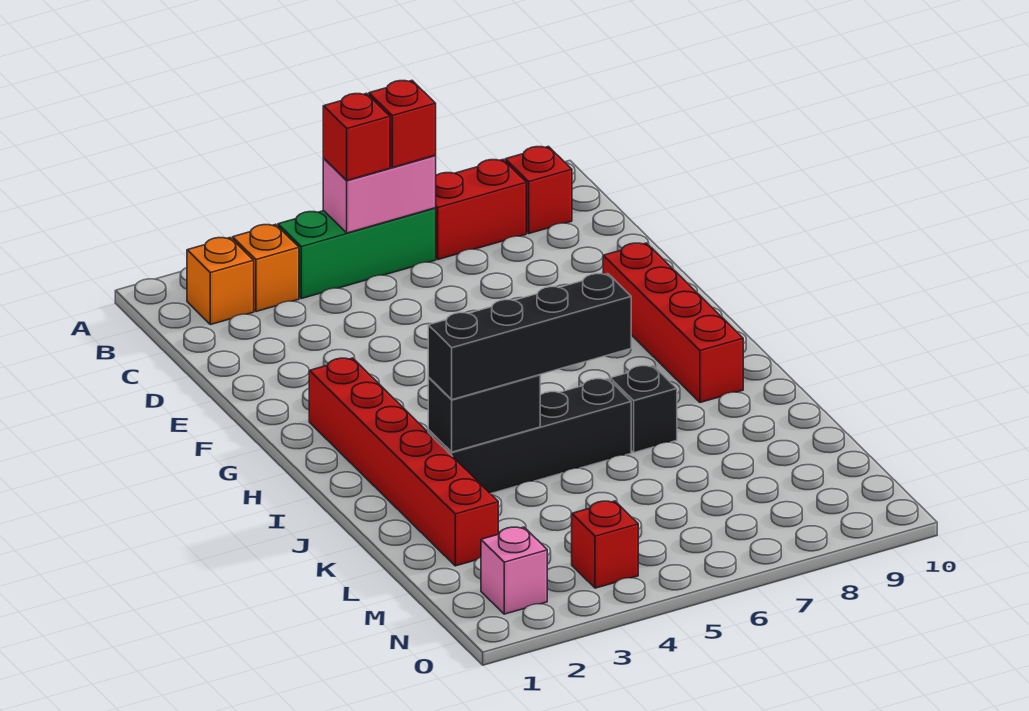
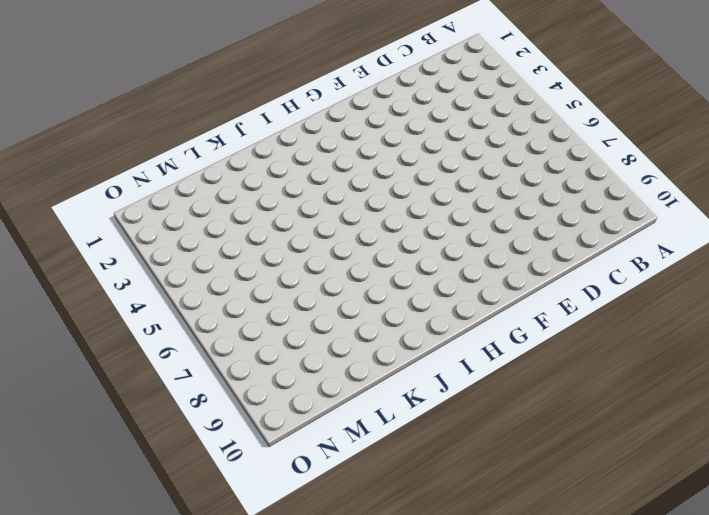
none -> orange 1x1 brick [187,238,254,325]
none -> orange 1x1 brick [233,224,299,312]
none -> green 1x3 brick [278,208,436,299]

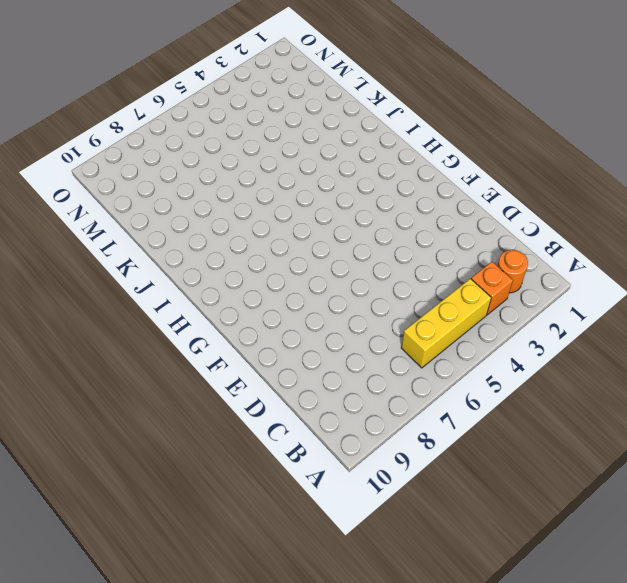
orange 1x1 round brick [497,250,528,293] -> orange 1x1 brick [187,238,254,325]
yellow 1x3 brick [401,279,491,368] -> green 1x3 brick [278,208,436,299]
none -> red 1x2 brick [436,160,526,259]
none -> red 1x1 brick [505,147,572,233]
none -> red 1x4 brick [603,243,743,403]

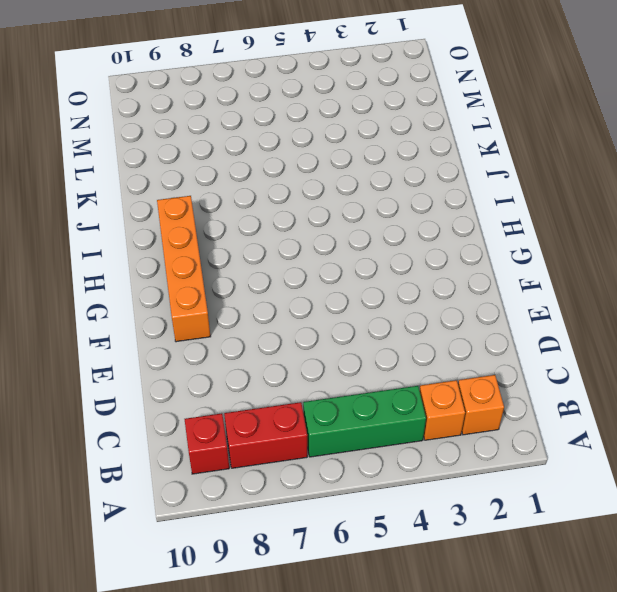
orange 1x4 brick [157,196,211,342] -> red 1x4 brick [603,243,743,403]
none -> red 1x6 brick [309,358,498,566]
none -> black 1x4 brick [428,379,631,494]
none -> black 1x1 brick [610,366,677,453]

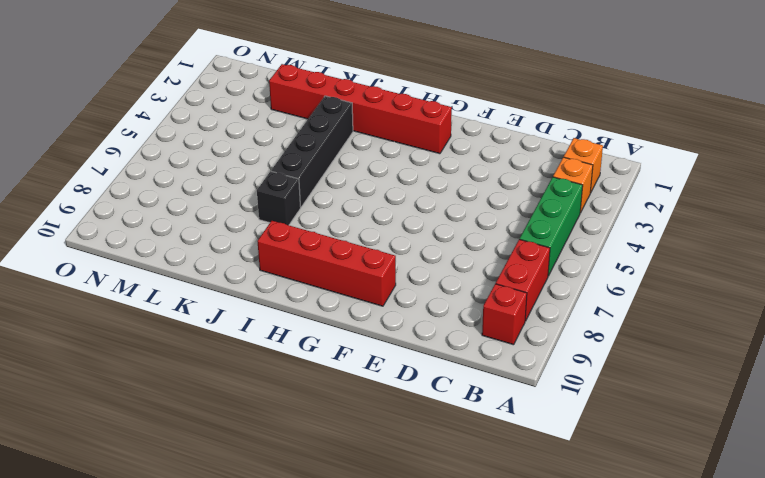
none -> pink 1x1 brick [481,527,547,614]
none -> red 1x1 brick [572,501,638,588]
none -> pink 1x2 brick [323,156,436,233]

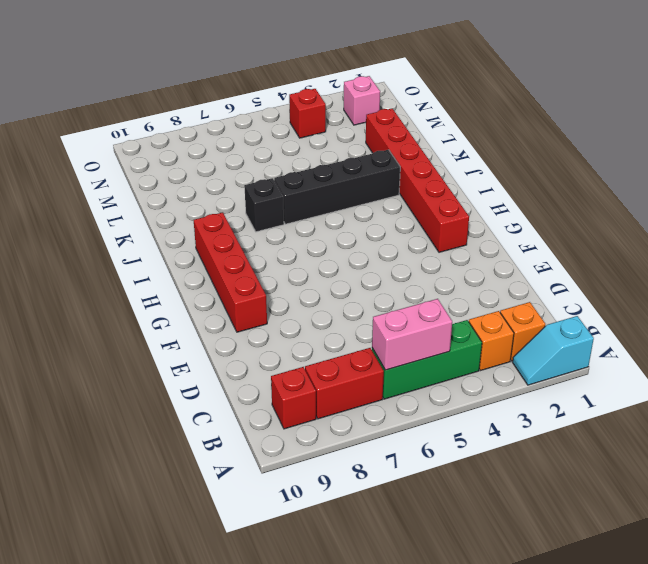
cyan 1x2 slope [513,316,594,385] -> none
none -> black 1x2 brick [428,375,540,452]
none -> red 1x1 brick [323,93,390,180]
none -> red 1x1 brick [369,81,436,168]

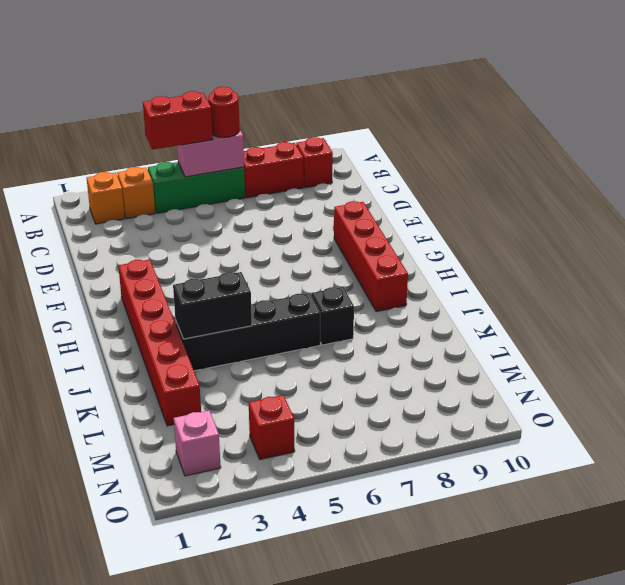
red 1x2 brick [143,91,213,150] -> red 1x1 brick [323,93,390,180]
red 1x1 round brick [208,87,240,138] -> red 1x1 brick [369,81,436,168]
none -> black 1x4 brick [428,274,631,400]

